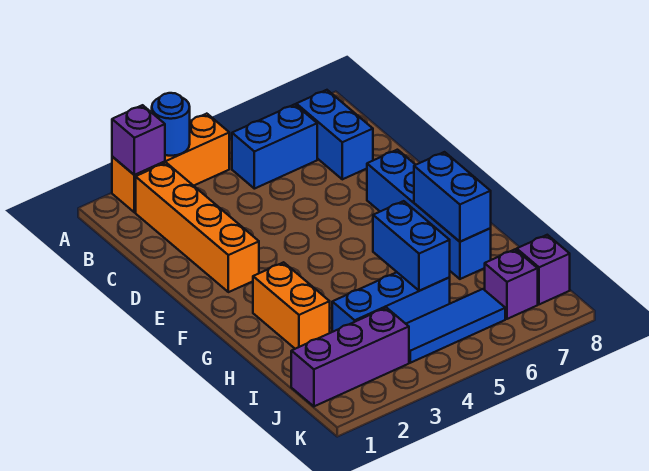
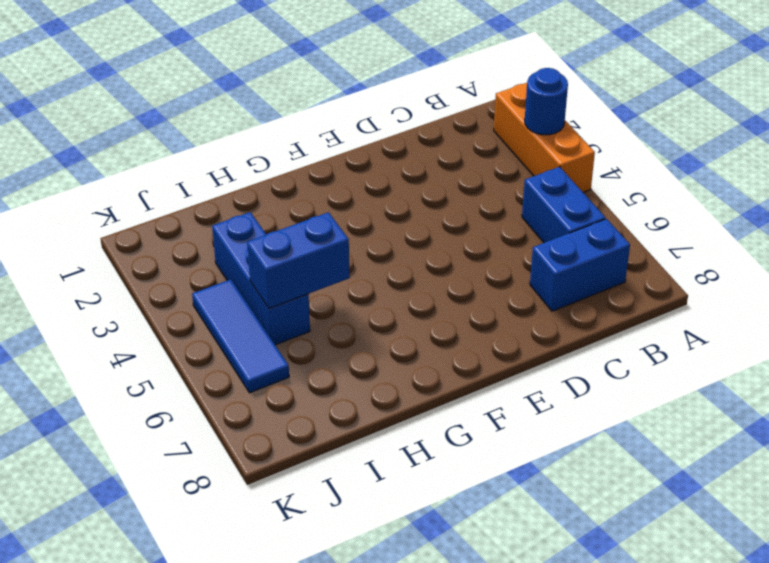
none -> orange 1x4 brick [136,163,259,292]
none -> blue 1x4 brick [367,150,491,279]
none -> orange 1x2 brick [253,262,330,349]

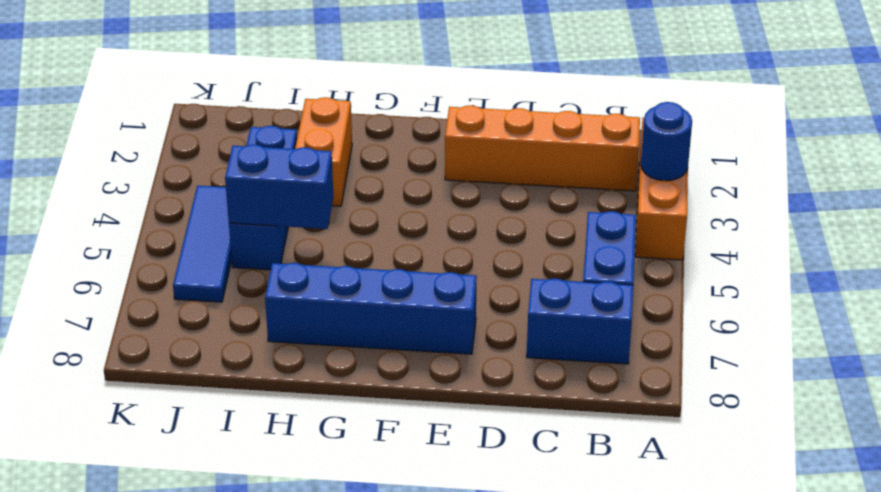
orange 1x2 brick [295,97,352,206] -> orange 1x2 brick turned to [253,262,330,349]
none -> purple 1x3 brick [291,308,409,406]
none -> purple 1x1 brick [485,249,538,319]
none -> purple 1x1 brick [517,235,570,304]

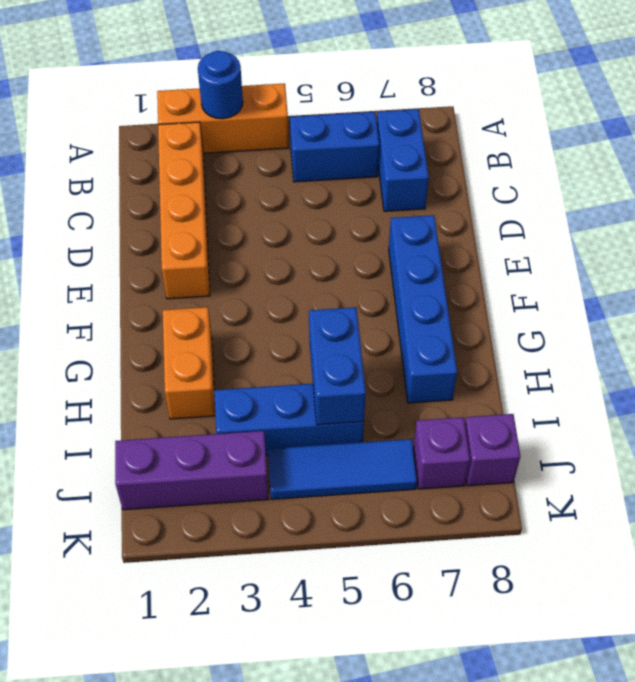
none -> purple 1x1 brick [112,105,165,175]
none -> blue 1x2 brick [414,152,491,242]

